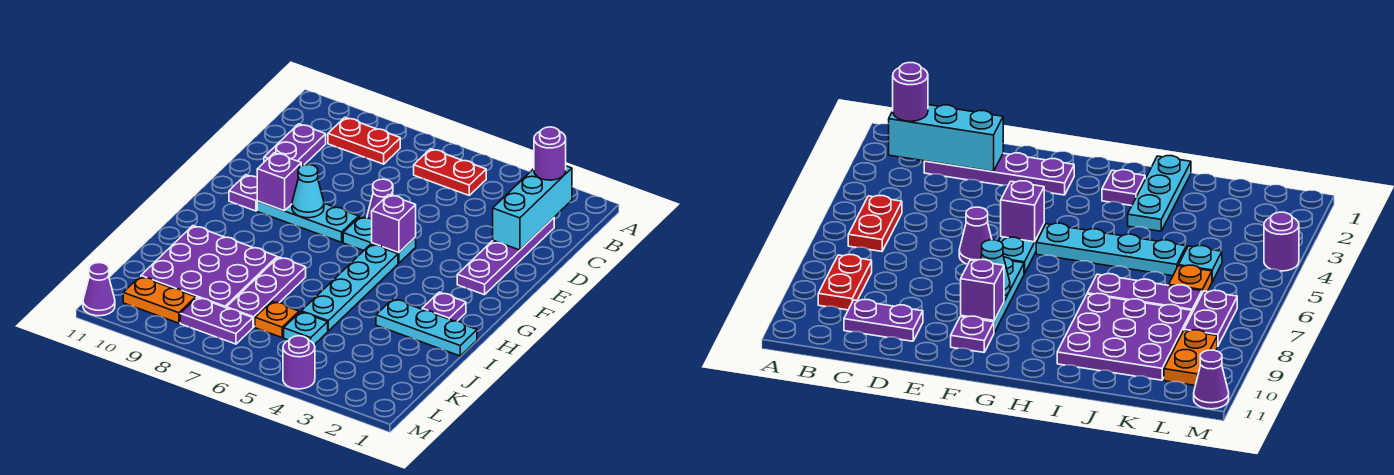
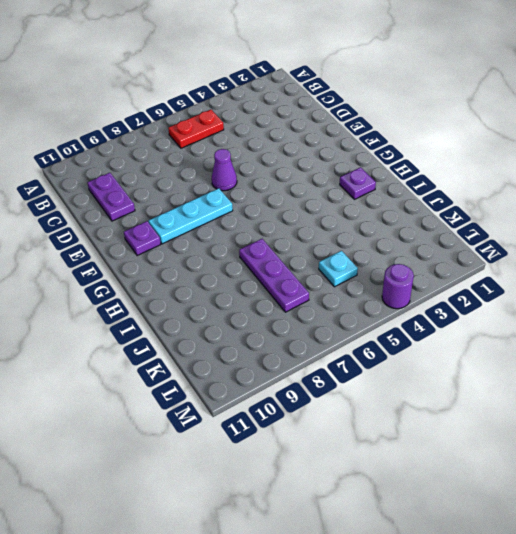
none -> red 1x2 plate [328,118,400,164]
none -> purple 1x4 plate [457,218,554,295]
none -> cyan 1x2 plate [343,217,416,263]

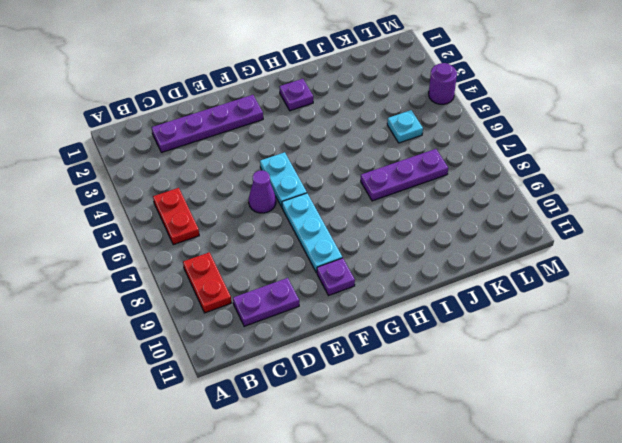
none -> cyan 1x4 plate [301,244,398,331]
none -> cyan 1x3 plate [376,299,477,356]
none -> purple 3x3 plate [141,226,277,308]

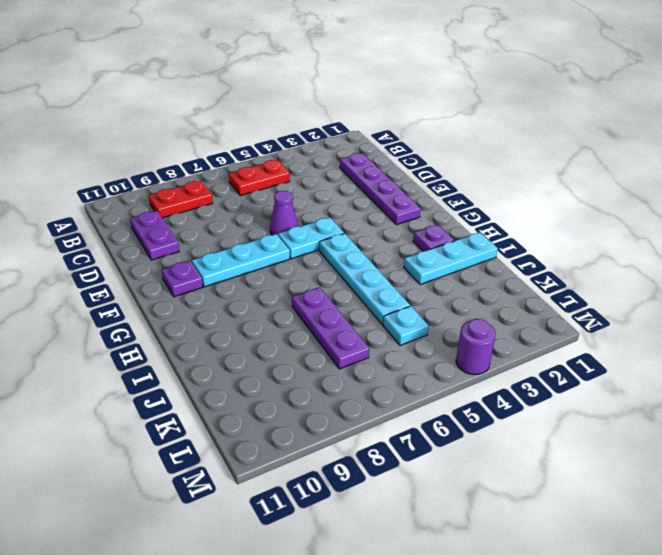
none -> purple 3x3 plate [141,226,277,308]
none -> orange 1x1 plate [255,301,299,337]
none -> purple 1x2 plate [180,297,253,344]

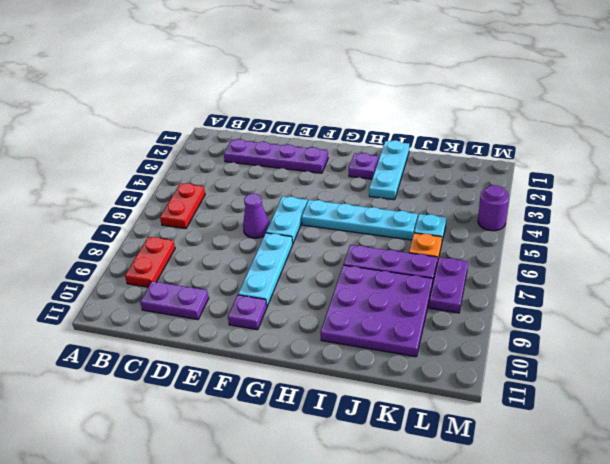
none -> orange 1x2 plate [123,276,196,323]
none -> purple 1x1 cone [83,263,115,316]
none -> cyan 1x3 brick [493,166,572,250]

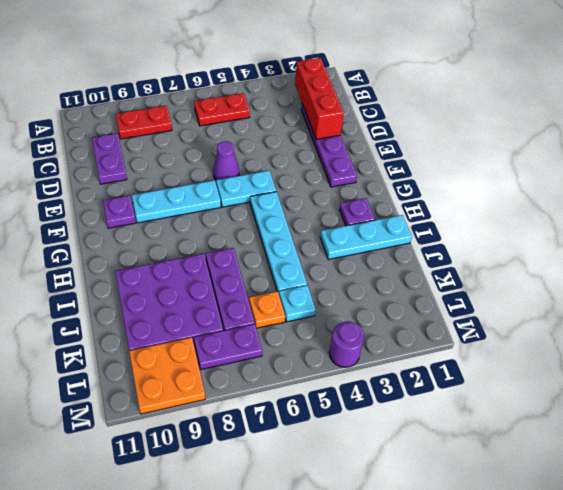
red 1x3 brick [295,58,344,139] -> cyan 1x3 brick [493,166,572,250]
orange 2x2 plate [129,337,205,414] -> orange 1x2 plate [123,276,196,323]
none -> purple 1x1 cone [83,263,115,316]
none -> purple 1x1 brick [372,195,416,253]
none -> cyan 1x1 cone [292,165,324,218]

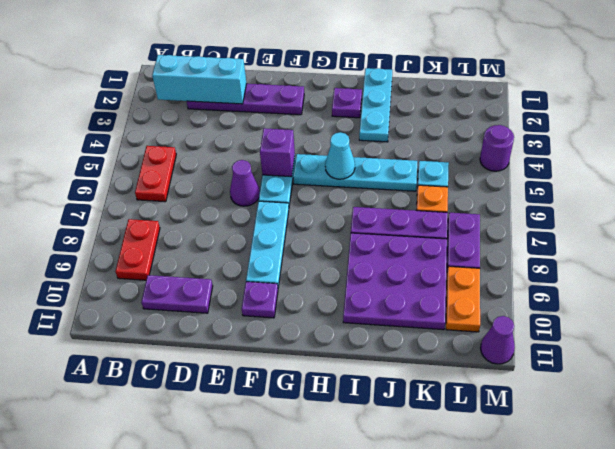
cyan 1x1 cone [325,132,355,179] -> cyan 1x1 cone moved to [292,165,324,218]
none -> purple 1x1 brick [257,153,301,211]
none -> purple 1x1 round brick [534,127,566,180]

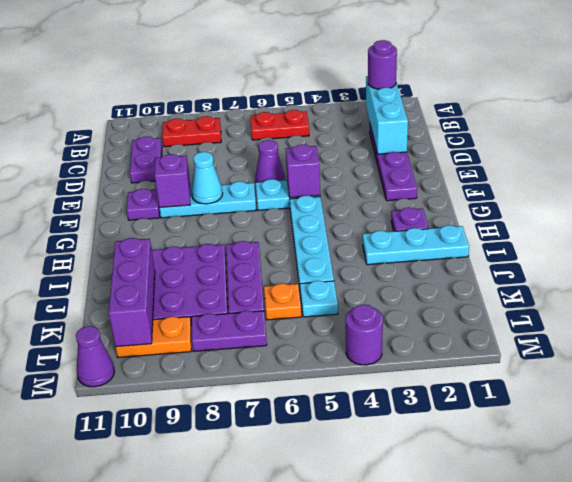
purple 1x3 brick [109,238,155,347] -> none

